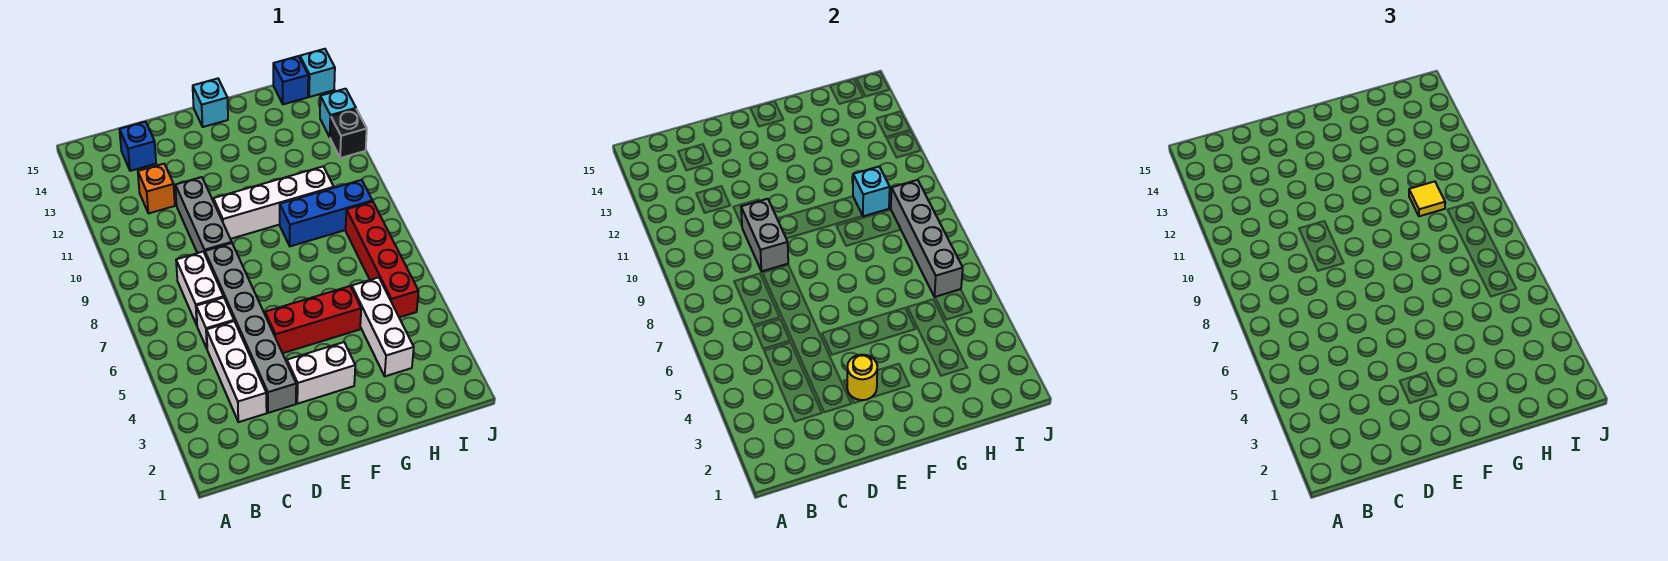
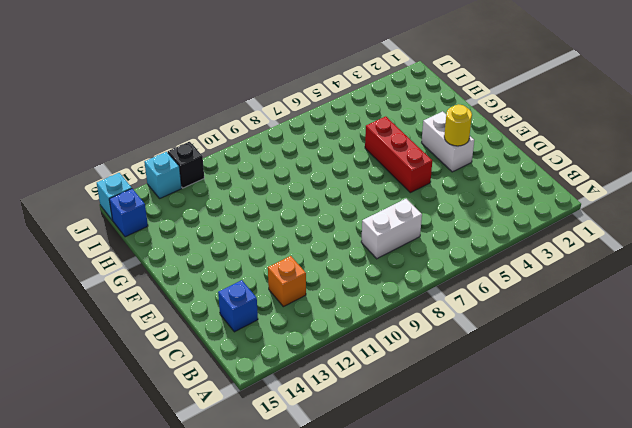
none -> white 1x3 brick [207,321,267,422]
none -> white 1x1 brick [196,298,234,348]
none -> grey 1x6 brick [205,243,296,413]

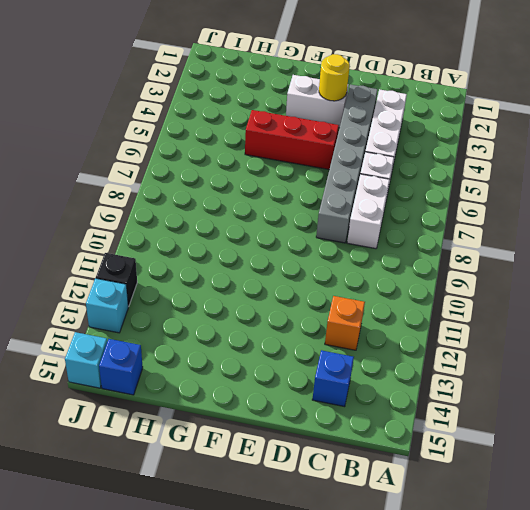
none -> grey 1x3 brick [175,177,232,253]
none -> white 1x4 brick [213,167,334,239]
none -> cyan 1x1 brick [193,79,228,127]

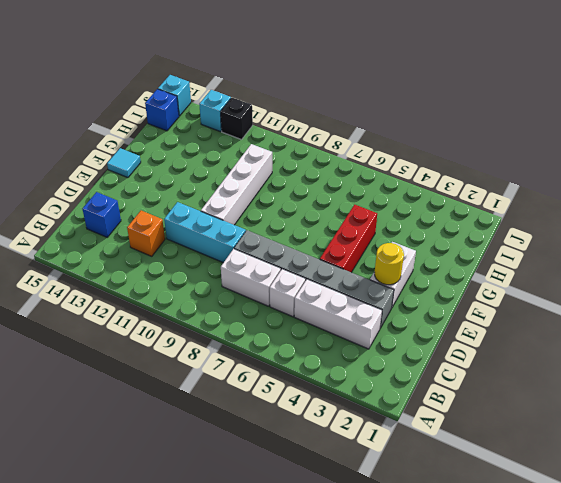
cyan 1x3 brick [164,202,246,263] -> grey 1x3 brick [175,177,232,253]
cyan 1x1 tile [107,148,141,178] -> cyan 1x1 brick [193,79,228,127]
none -> blue 1x3 brick [280,180,372,246]
none -> white 1x3 brick [352,277,414,376]
none -> red 1x4 brick [346,201,419,317]

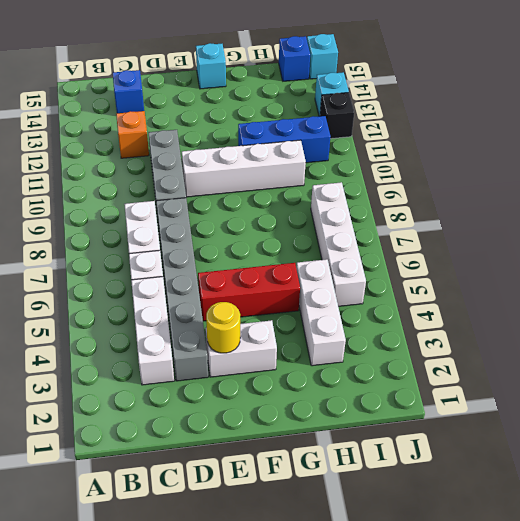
blue 1x3 brick [238,116,330,163] -> blue 1x3 brick moved to [280,180,372,246]
white 1x4 brick [311,182,366,306] -> red 1x4 brick [346,201,419,317]
none -> grey 1x2 brick [741,199,788,271]
none -> cyan 1x1 brick [853,167,890,216]
none -> grey 1x4 brick [891,180,963,297]

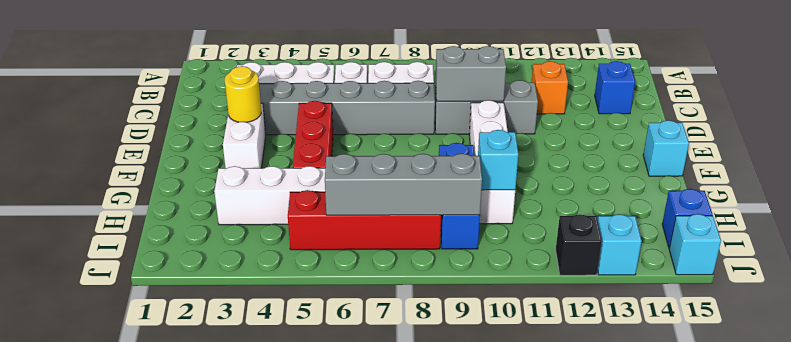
none -> yellow 1x1 tile [1409,181,1445,216]

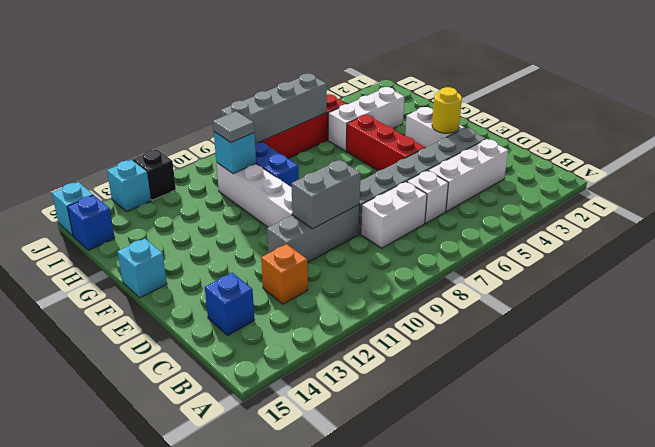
grey 1x1 tile [213,111,254,143] -> yellow 1x1 tile [1409,181,1445,216]

